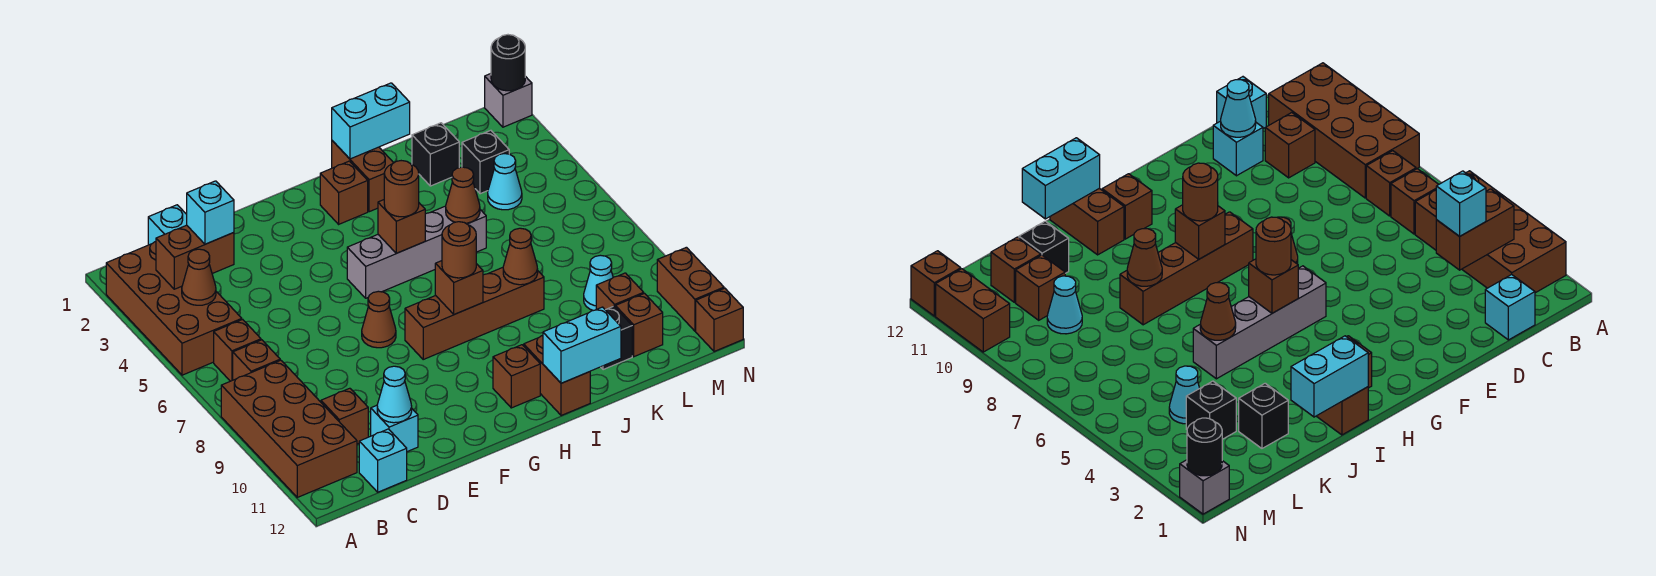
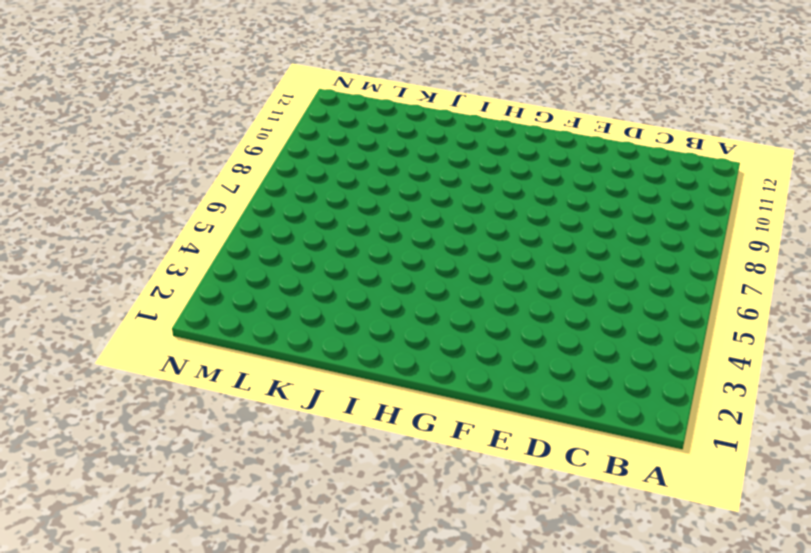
none -> brown 2x4 brick [106,242,242,375]
none -> brown 2x4 brick [221,360,357,497]
none -> brown 1x1 brick [214,319,261,381]
none -> brown 1x1 brick [233,340,280,380]

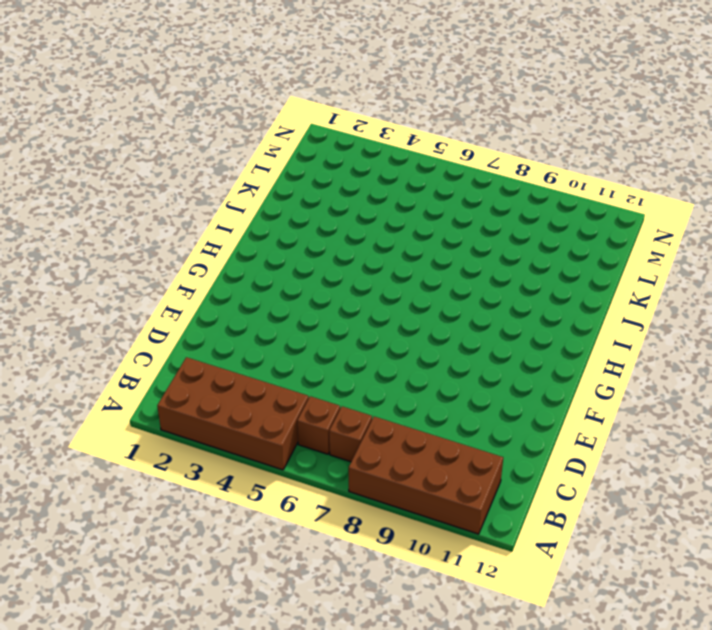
none -> cyan 1x1 brick [148,205,187,245]
none -> brown 1x1 brick [321,388,368,444]
none -> cyan 1x1 brick [359,429,407,492]
none -> cyan 1x1 brick [371,405,418,452]

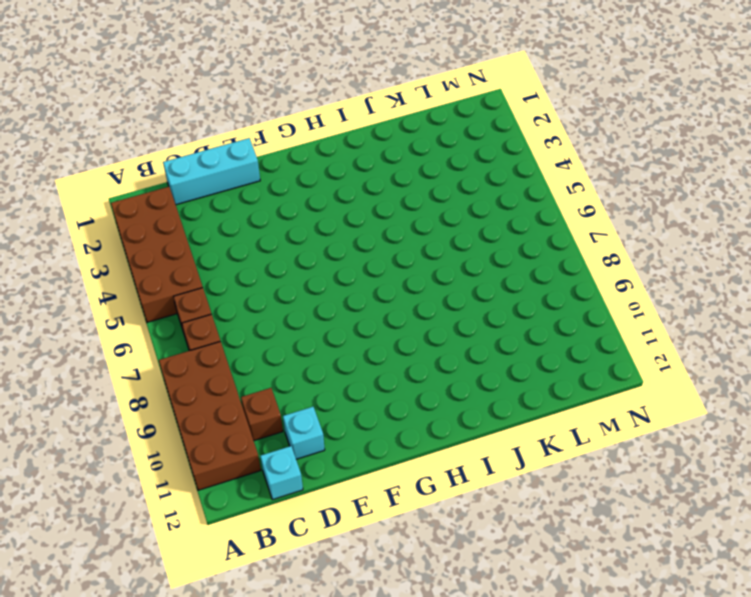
cyan 1x3 brick [163,138,260,205] -> cyan 1x1 brick [148,205,187,245]
none -> brown 1x1 cone [362,291,396,348]
none -> grey 1x4 brick [347,206,486,298]
none -> brown 1x4 brick [405,268,544,359]
none -> brown 1x1 brick [320,161,368,224]

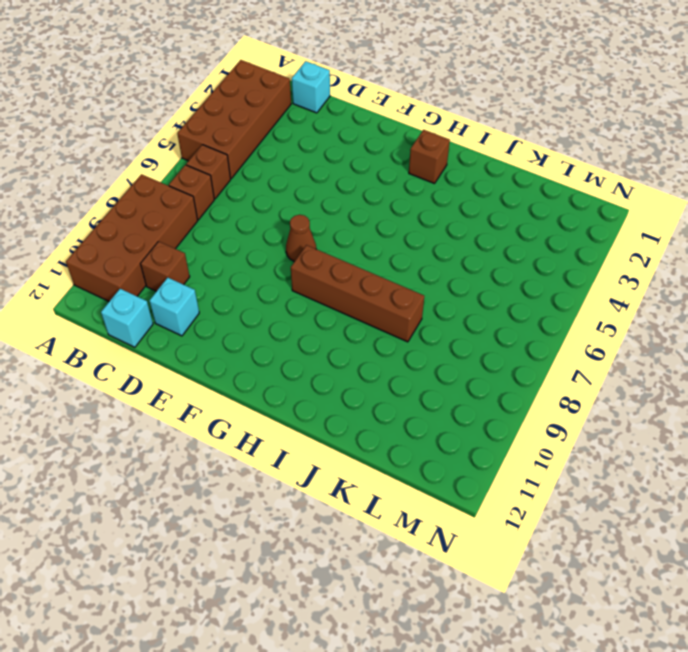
none -> grey 1x4 brick [347,206,486,298]
none -> brown 1x1 brick [493,345,540,408]
none -> brown 1x2 brick [332,141,393,212]
none -> brown 1x2 brick [524,336,590,416]

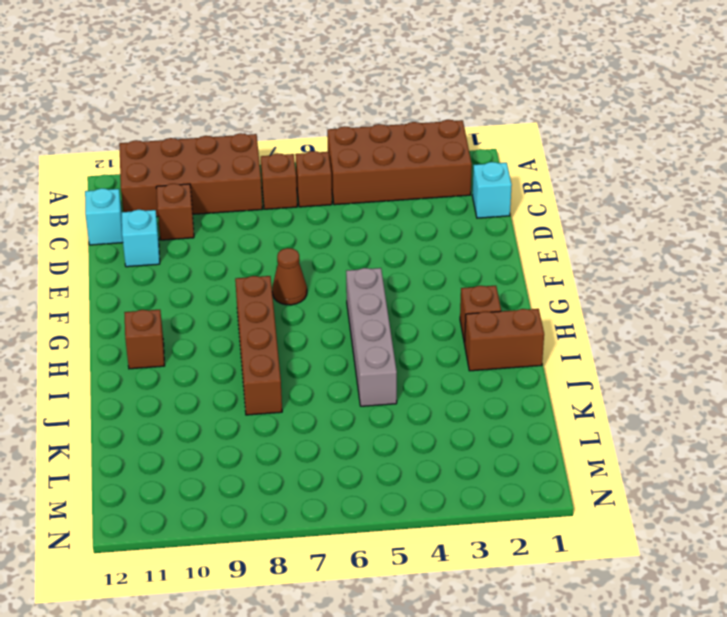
none -> brown 1x2 brick [524,336,590,416]
none -> black 1x1 brick [412,123,459,186]
none -> black 1x1 brick [601,306,632,370]
none -> black 1x1 brick [462,130,509,194]

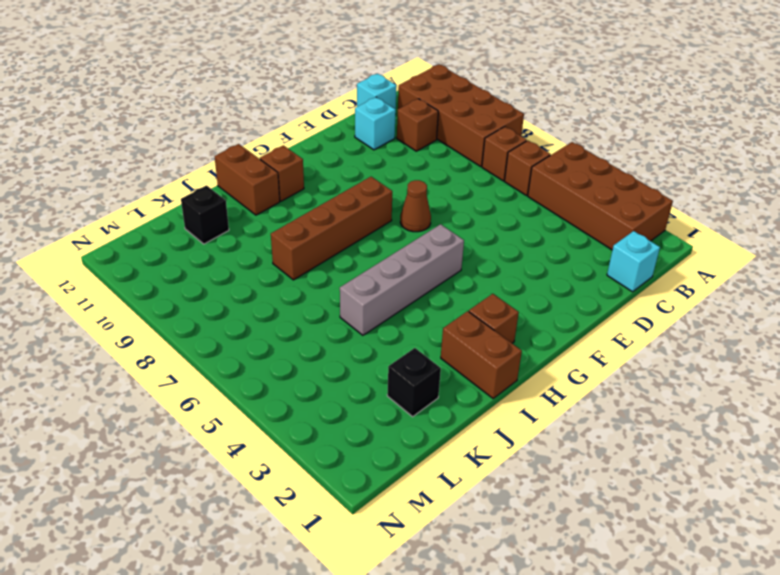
none -> black 1x1 brick [462,130,509,194]
none -> cyan 1x1 cone [488,154,522,210]
none -> cyan 1x1 cone [584,255,613,311]
none -> brown 1x1 brick [596,273,644,310]

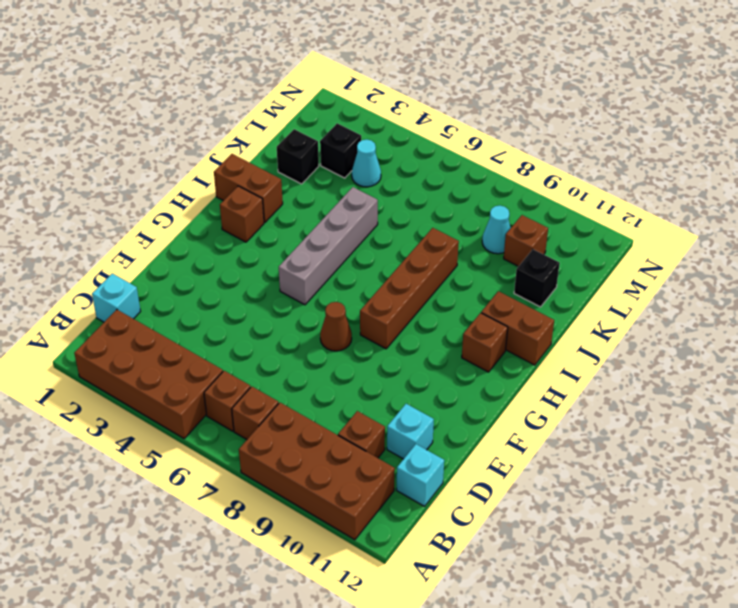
none -> brown 1x1 brick [615,293,663,357]
none -> grey 1x1 brick [485,74,532,127]
none -> brown 1x2 brick [657,247,724,331]
none -> brown 1x1 brick [696,288,743,352]

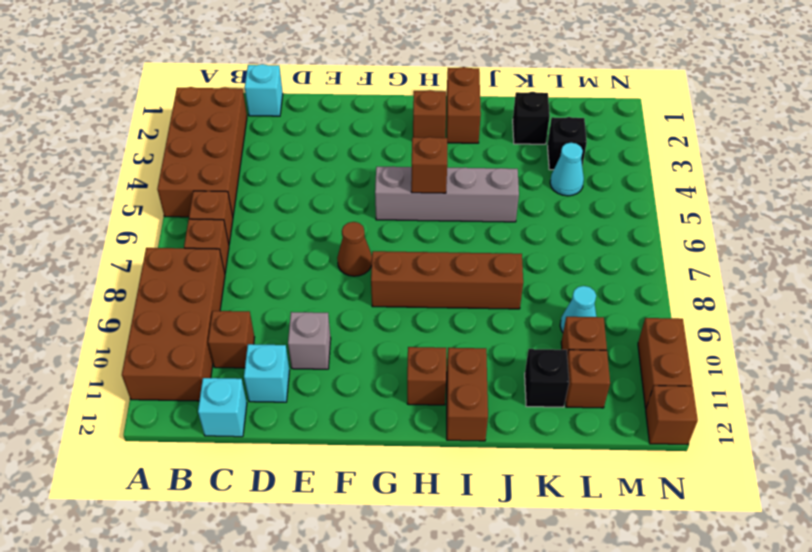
grey 1x1 brick [288,312,331,369] -> grey 1x1 brick moved to [485,74,532,127]
none -> brown 1x2 brick [156,225,234,289]
none -> brown 1x1 cone [182,249,216,305]
none -> cyan 1x1 cone [377,366,412,423]
none -> brown 1x1 brick [435,261,483,314]

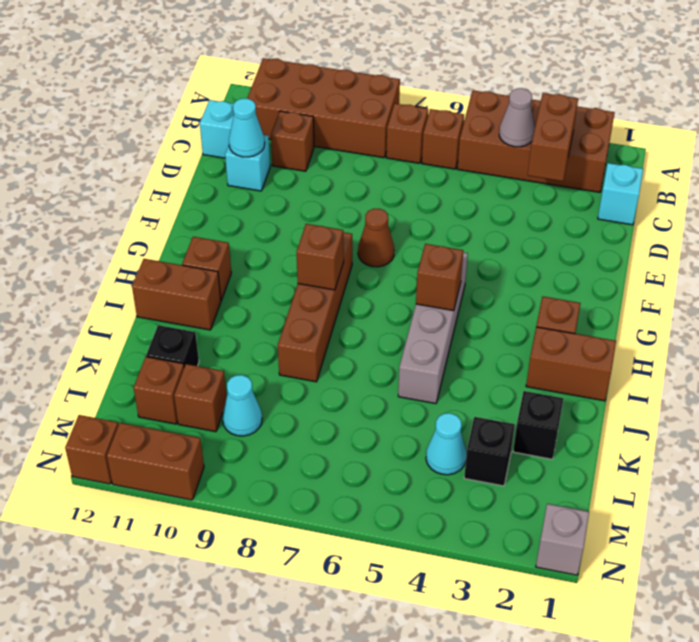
grey 1x1 cone [499,88,535,147] -> brown 1x1 cone [182,249,216,305]
none -> cyan 1x2 brick [332,83,410,159]
none -> cyan 1x2 brick [543,307,621,383]
none -> brown 1x1 cone [446,167,480,223]
none -> brown 1x1 cone [503,228,538,285]

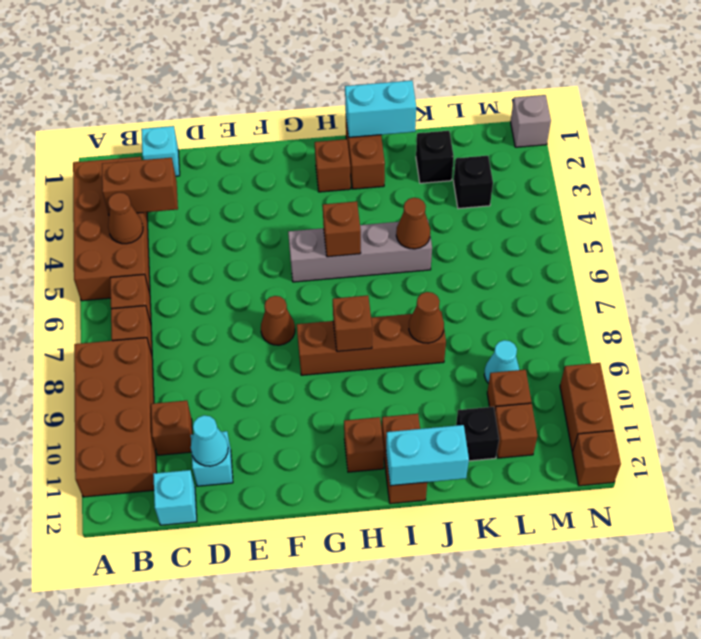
none -> cyan 1x1 cone [488,154,522,210]
none -> black 1x1 round brick [491,35,525,91]
none -> cyan 1x1 brick [187,181,234,244]
none -> brown 1x1 round brick [384,161,419,217]

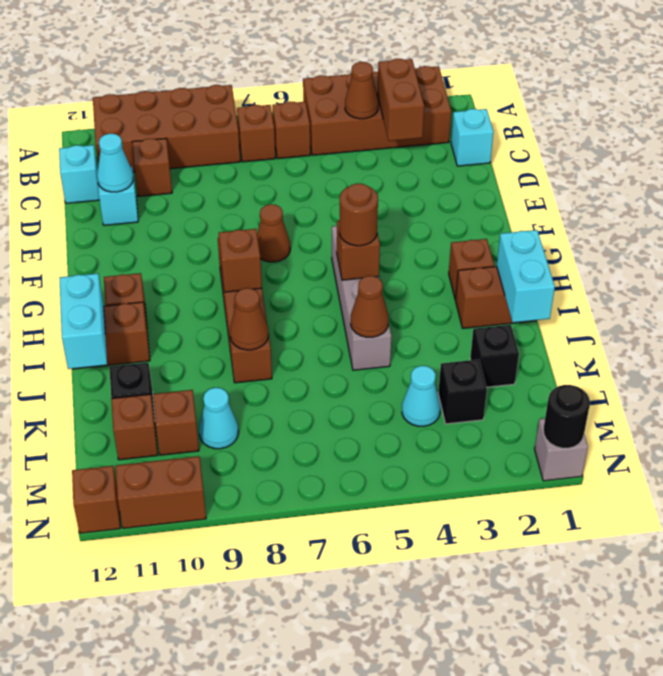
none -> cyan 1x1 brick [187,181,234,244]
none -> brown 1x1 round brick [442,222,476,278]

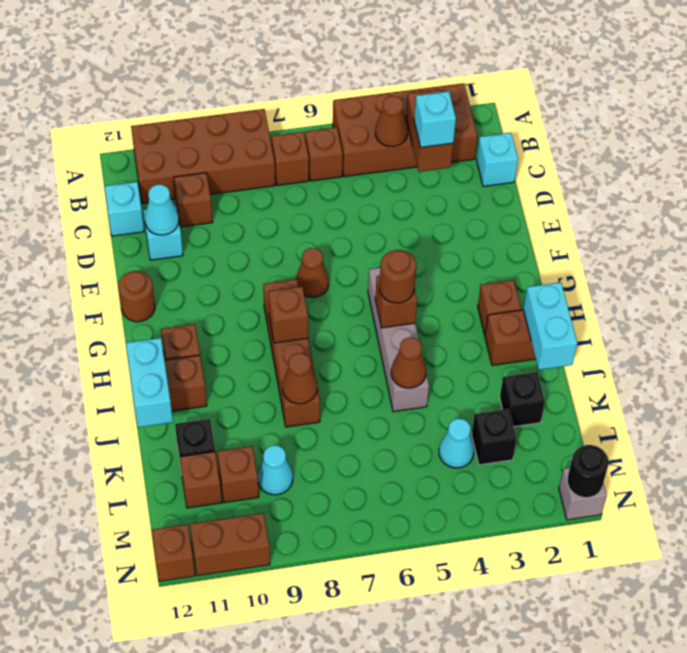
brown 1x1 round brick [118,271,155,322] -> brown 1x1 round brick moved to [442,222,476,278]

